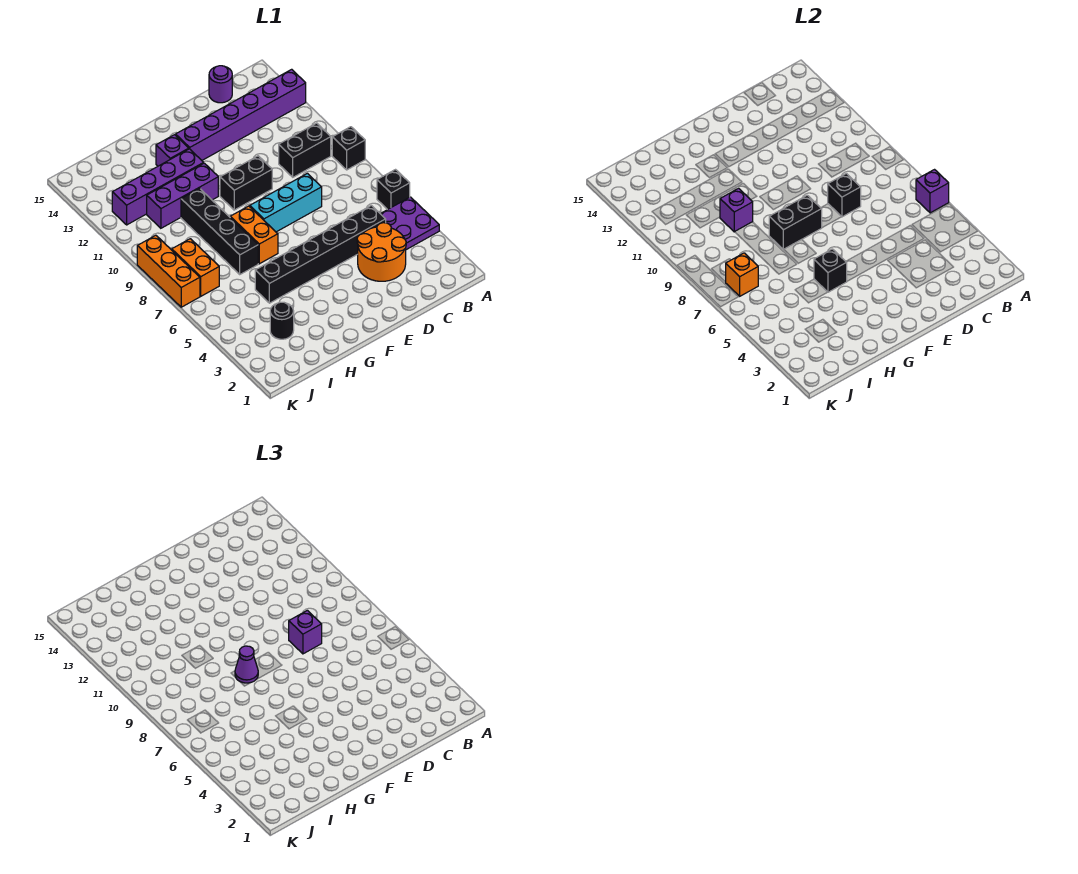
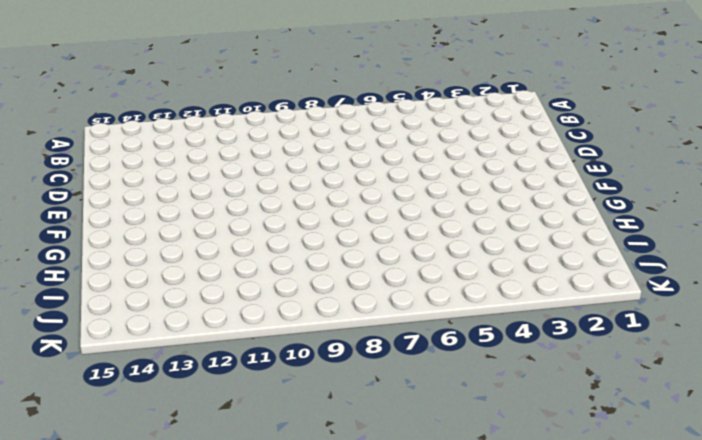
none -> purple 2x2 plate [381,197,439,250]
none -> black 1x1 brick [377,170,410,210]
none -> black 1x1 brick [332,127,365,170]

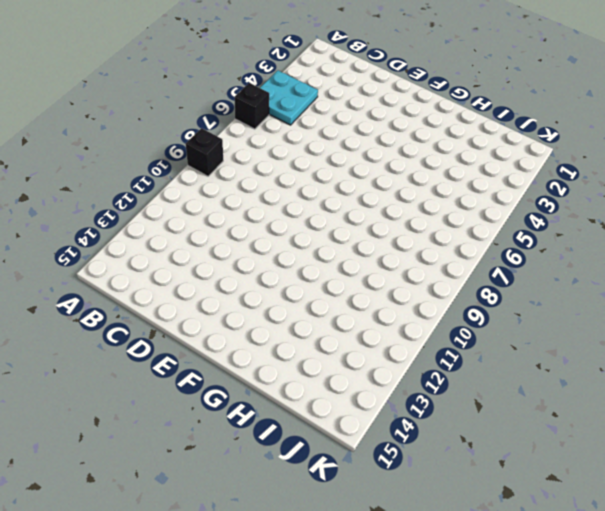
cyan 2x2 plate [260,71,318,125] -> purple 2x2 plate [381,197,439,250]
none -> purple 1x6 brick [176,69,306,160]
none -> black 1x2 brick [279,123,331,177]
none -> orange 2x2 round brick [357,223,406,281]

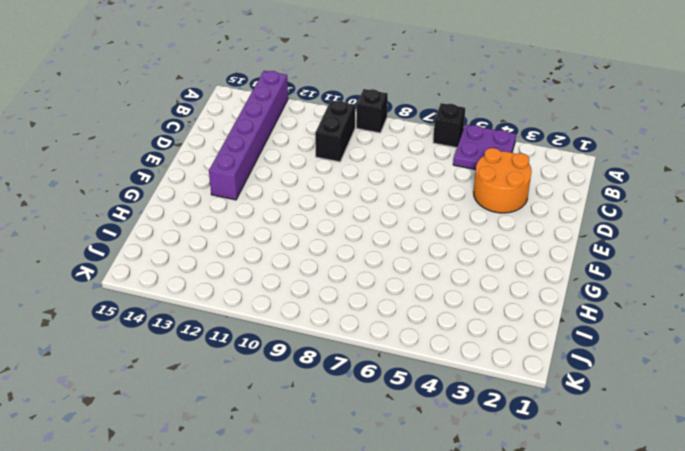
none -> black 1x6 brick [255,205,386,303]
none -> purple 1x1 round brick [209,66,232,103]
none -> cyan 1x3 brick [250,173,322,232]

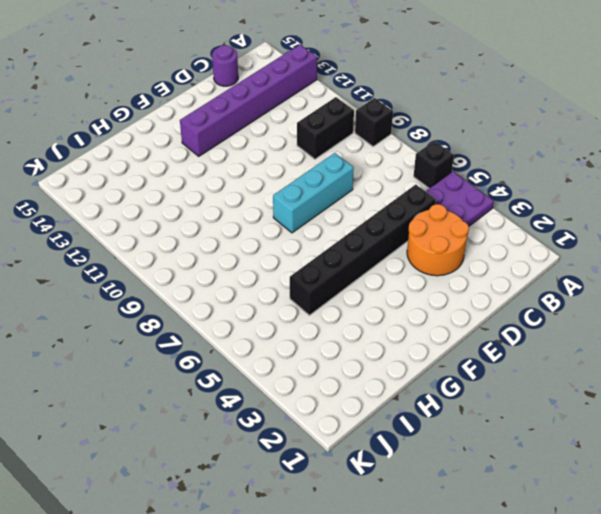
none -> black 1x2 brick [220,156,272,210]
none -> orange 1x2 brick [230,206,278,264]
none -> purple 1x3 brick [147,163,218,228]

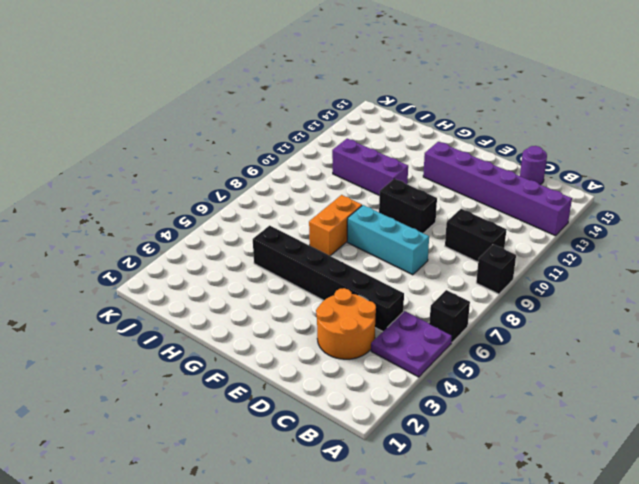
none -> purple 1x4 brick [112,149,204,225]
none -> purple 1x1 brick [156,135,189,166]
none -> black 1x4 brick [181,188,258,274]

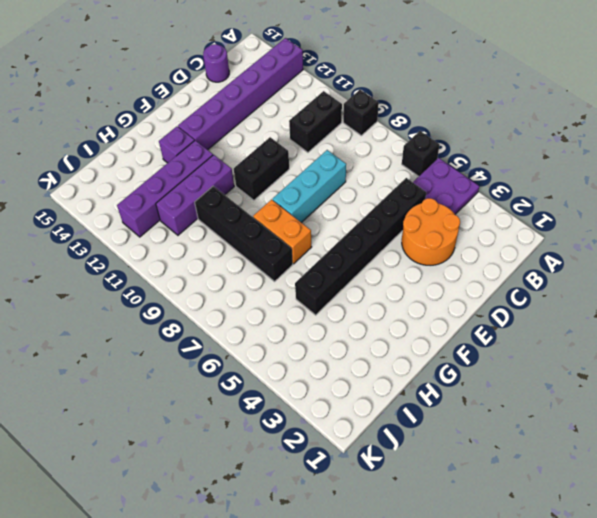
none -> black 1x1 round brick [270,302,294,339]
none -> orange 1x2 brick [172,239,219,296]
none -> orange 1x3 brick [137,235,200,307]

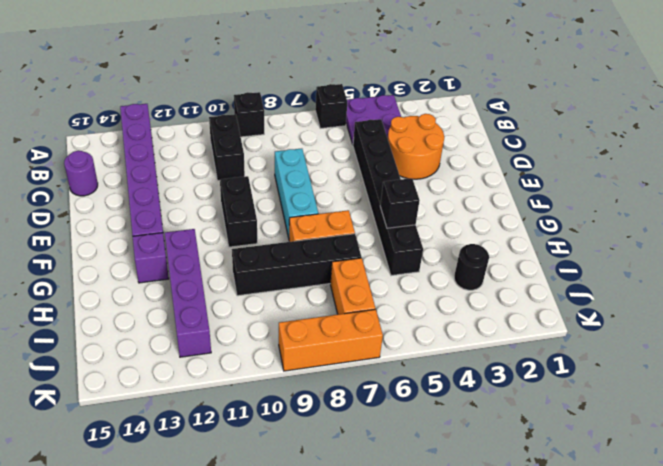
orange 1x2 brick [330,258,375,314] -> orange 1x2 brick turned to [172,239,219,296]
none -> purple 1x3 brick [147,163,218,228]
none -> purple 1x1 brick [916,170,949,213]
none -> black 1x1 brick [828,173,861,217]

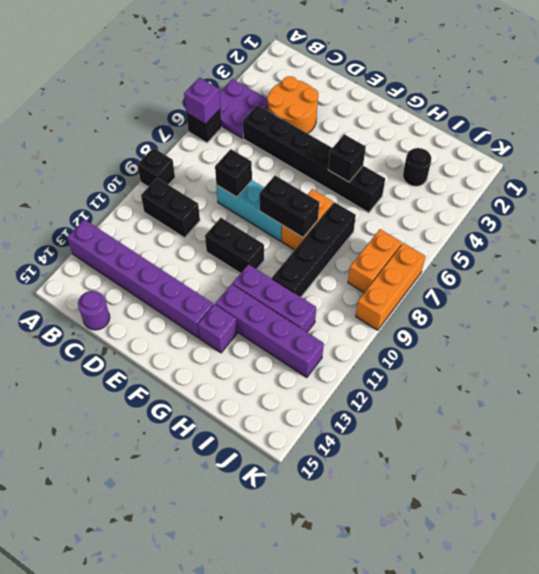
none -> purple 1x1 brick [720,188,753,232]
none -> orange 1x1 brick [726,253,758,296]
none -> purple 1x1 brick [289,610,322,654]

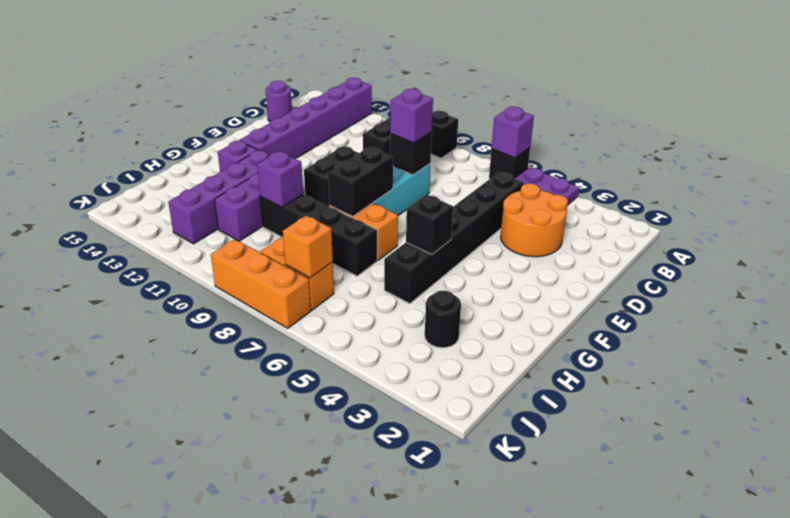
none -> purple 1x1 cone [235,646,258,683]

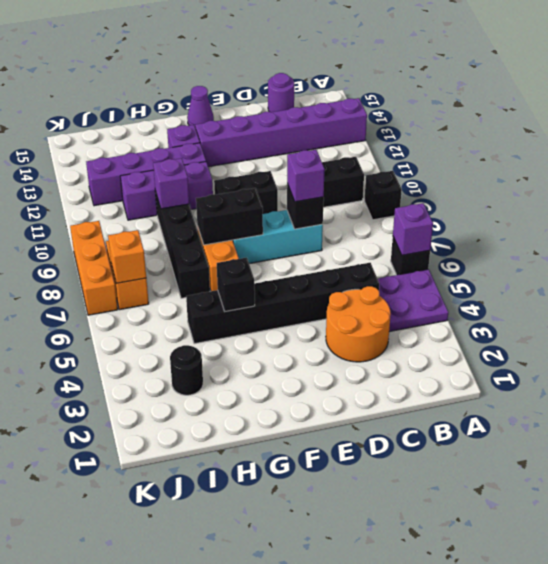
purple 1x1 cone [187,86,214,129] -> purple 1x1 cone moved to [235,646,258,683]

